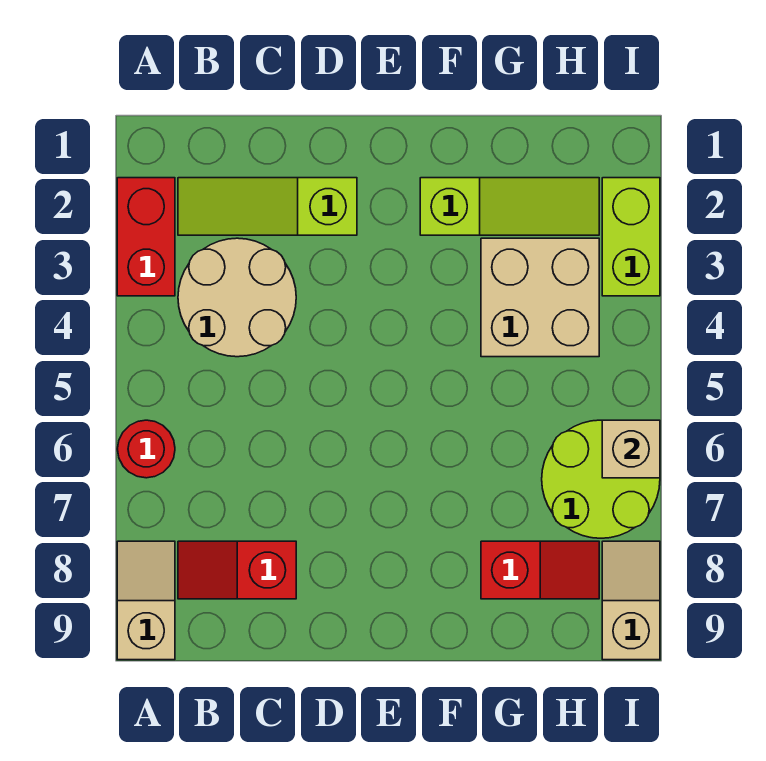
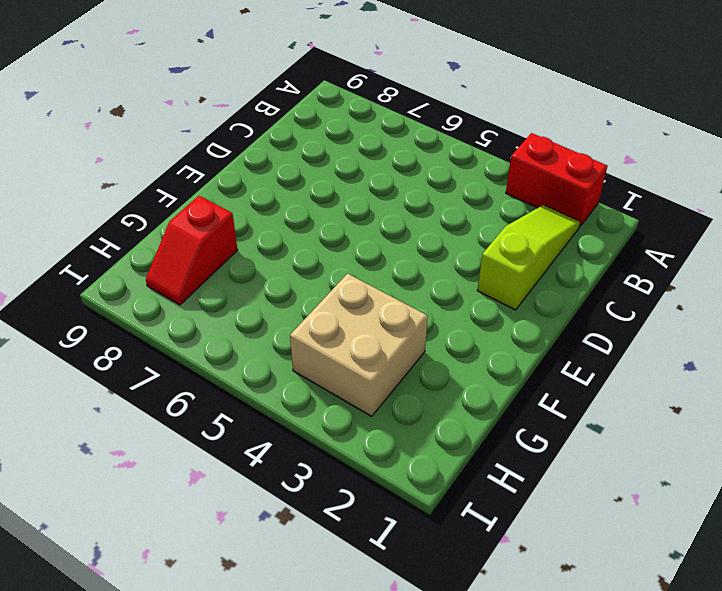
none -> red 1x1 round brick [118,420,175,478]
none -> tan 1x2 slope [117,541,175,660]
none -> tan 2x2 round brick [178,238,296,357]

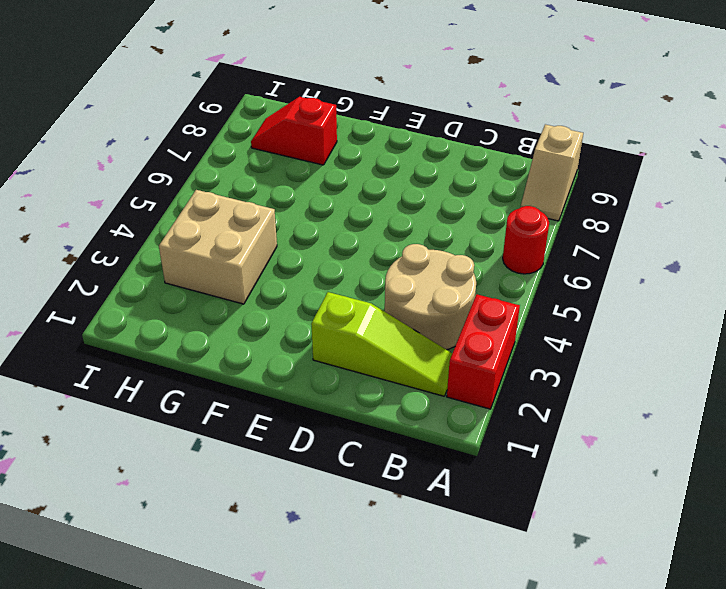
none -> red 1x2 slope [178,541,296,599]
none -> lime 1x3 slope [420,178,599,235]
none -> lime 2x2 round brick [542,420,660,538]

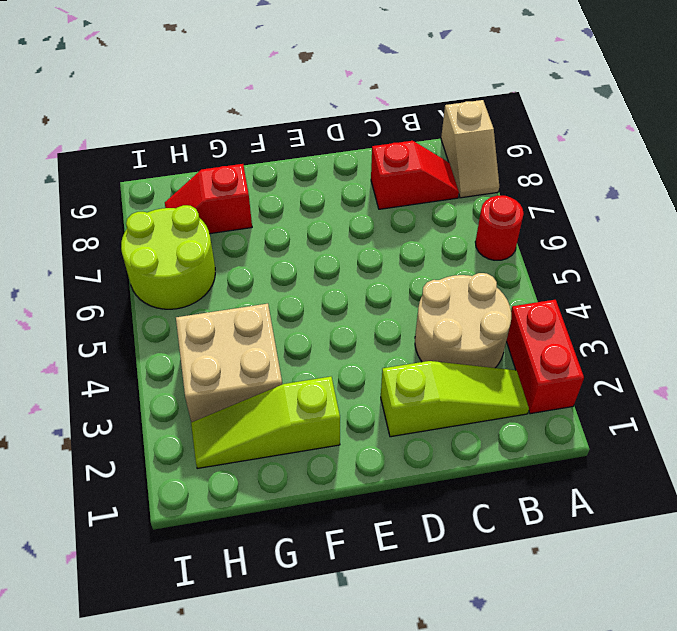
none -> lime 1x2 brick [602,178,660,296]
none -> tan 1x2 slope [602,541,660,660]
none -> tan 1x1 brick [602,420,660,478]

